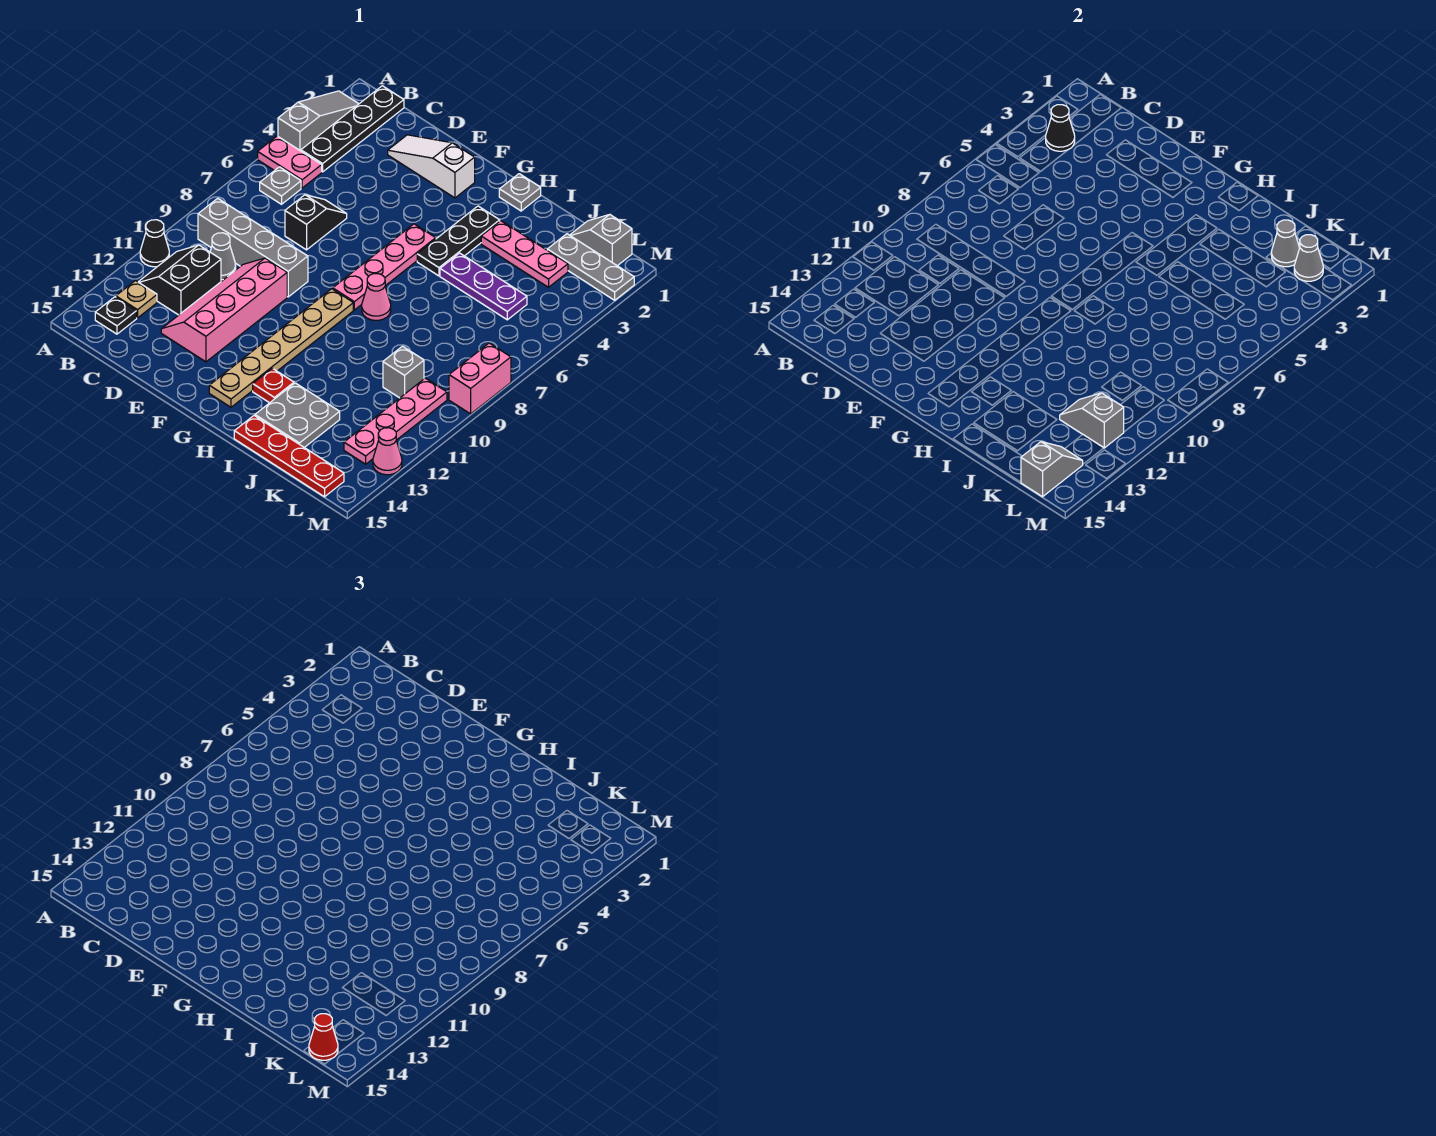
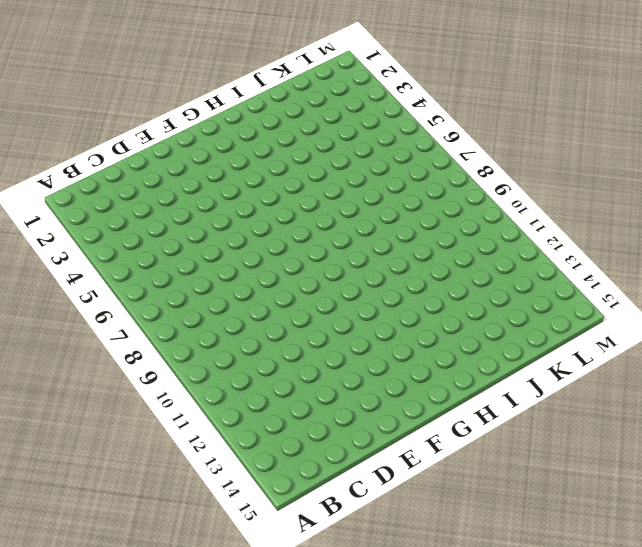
none -> grey 1x3 slope [278,91,358,151]
none -> pink 1x2 plate [258,136,322,188]
none -> black 1x1 cone [140,220,169,267]
none -> black 1x4 plate [301,86,404,172]

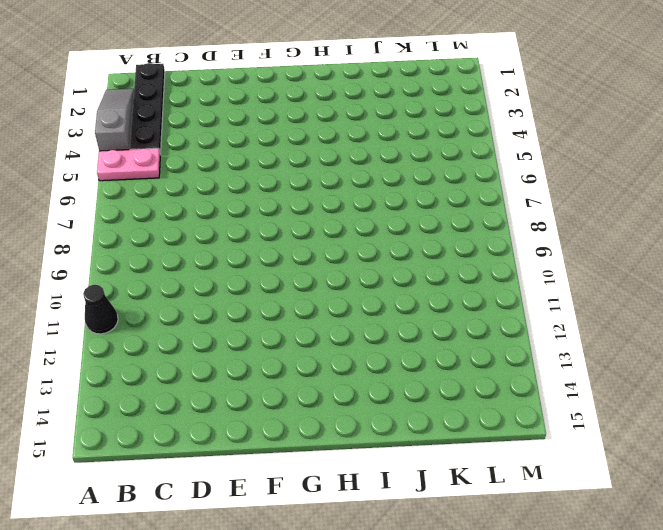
none -> grey 1x1 plate [260,167,301,204]
none -> grey 1x4 brick [198,198,308,297]
none -> black 2x2 slope [139,245,221,315]
none -> tan 1x1 plate [116,281,157,318]

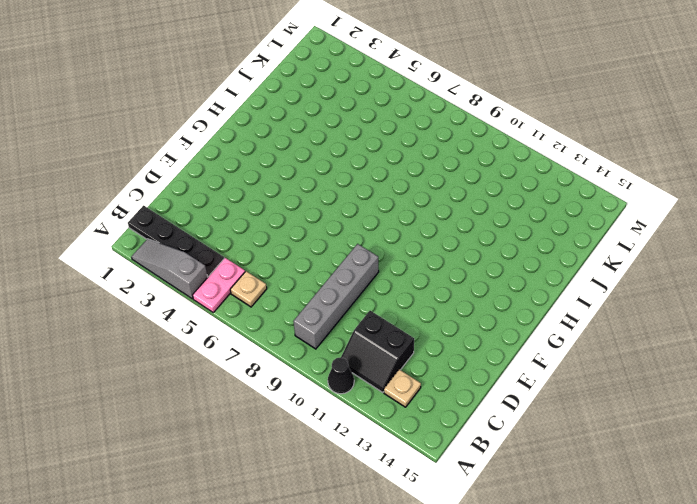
tan 1x1 plate [230,271,267,307] -> grey 1x1 plate [260,167,301,204]
none -> black 1x1 plate [95,297,137,334]
none -> grey 1x1 cone [210,233,236,280]
none -> white 1x3 slope [388,135,475,198]
none -> black 1x2 slope [285,195,347,250]

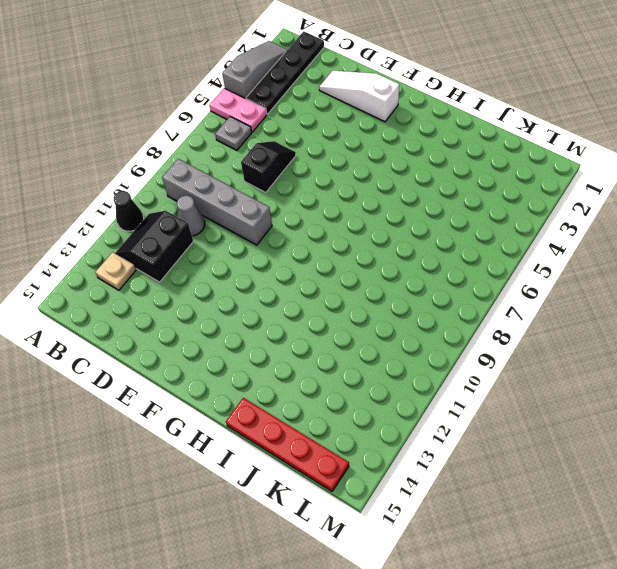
none -> black 1x1 plate [95,297,137,334]
none -> pink 2x4 slope [161,258,287,362]
none -> pink 1x4 plate [333,224,436,310]
none -> tan 1x6 plate [209,289,353,407]

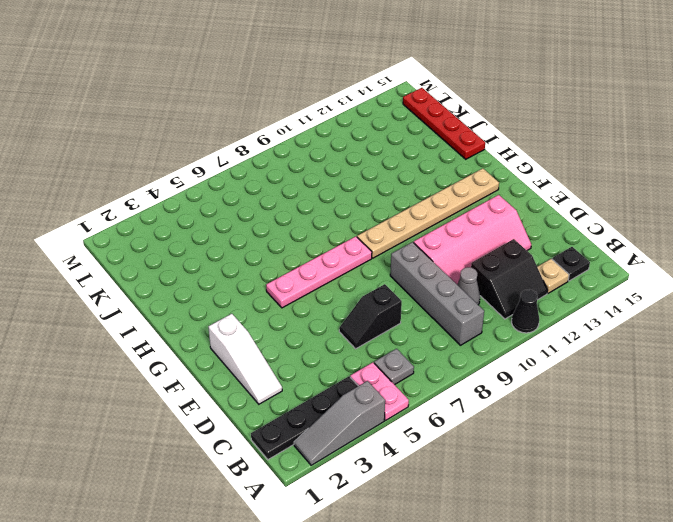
none -> grey 1x1 plate [499,174,541,211]
none -> black 1x3 plate [417,206,500,276]
none -> pink 1x1 cone [362,274,391,320]
none -> red 1x1 plate [253,368,294,403]

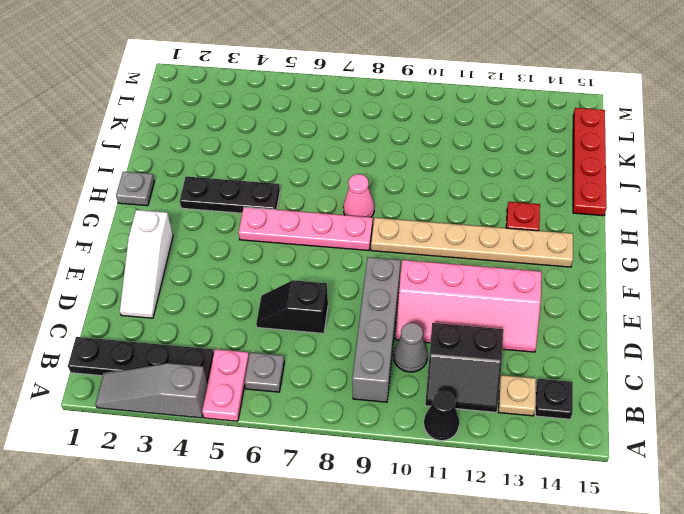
none -> pink 1x3 plate [481,221,568,287]
none -> purple 1x3 plate [440,253,527,320]
none -> grey 2x2 plate [255,383,340,447]
none -> grey 1x2 slope [570,214,632,266]

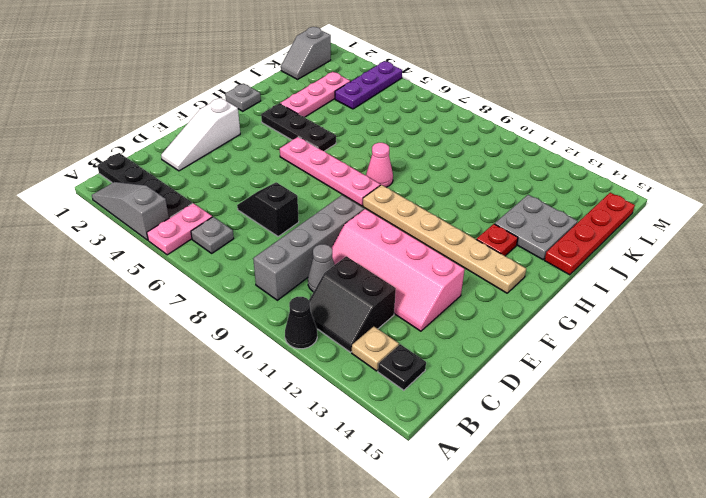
purple 1x3 plate [335,61,402,109] -> purple 1x3 plate moved to [440,253,527,320]
none -> grey 1x3 plate [547,234,634,300]
none -> grey 1x1 brick [383,346,424,398]
none -> pink 1x4 plate [344,378,447,464]
none -> pink 1x2 brick [449,343,511,414]

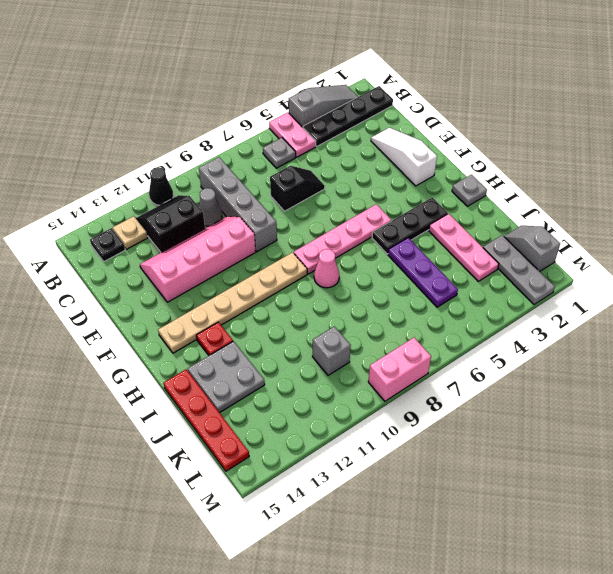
none -> pink 1x4 plate [344,378,447,464]
none -> pink 1x1 cone [373,428,402,475]
none -> black 1x1 cone [1046,105,1075,151]
none -> grey 1x1 cone [1271,220,1300,267]

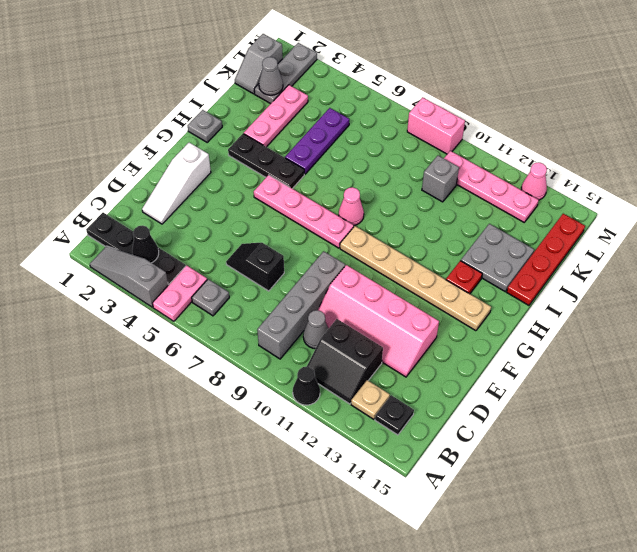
none -> grey 1x2 slope [1060,393,1124,448]
none -> grey 1x1 cone [1294,235,1323,281]
none -> grey 1x2 slope [1021,442,1083,497]
none -> red 1x1 cone [309,1014,338,1060]

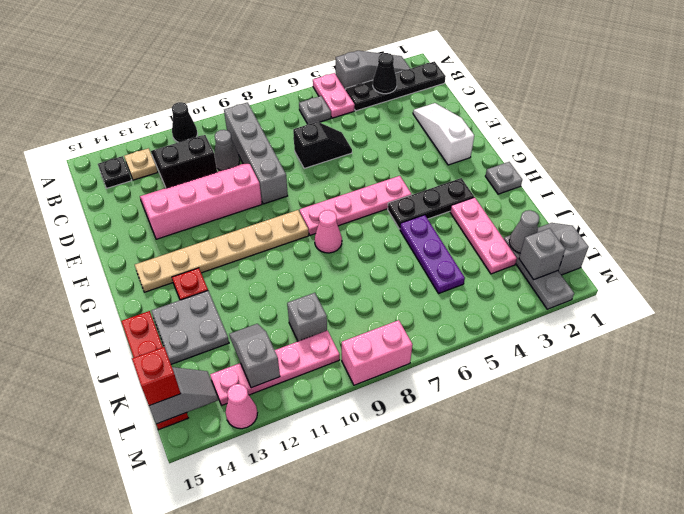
grey 1x1 brick [519,228,565,280] -> grey 1x1 cone [1294,235,1323,281]
red 1x1 brick [132,347,181,406] -> red 1x1 cone [309,1014,338,1060]

